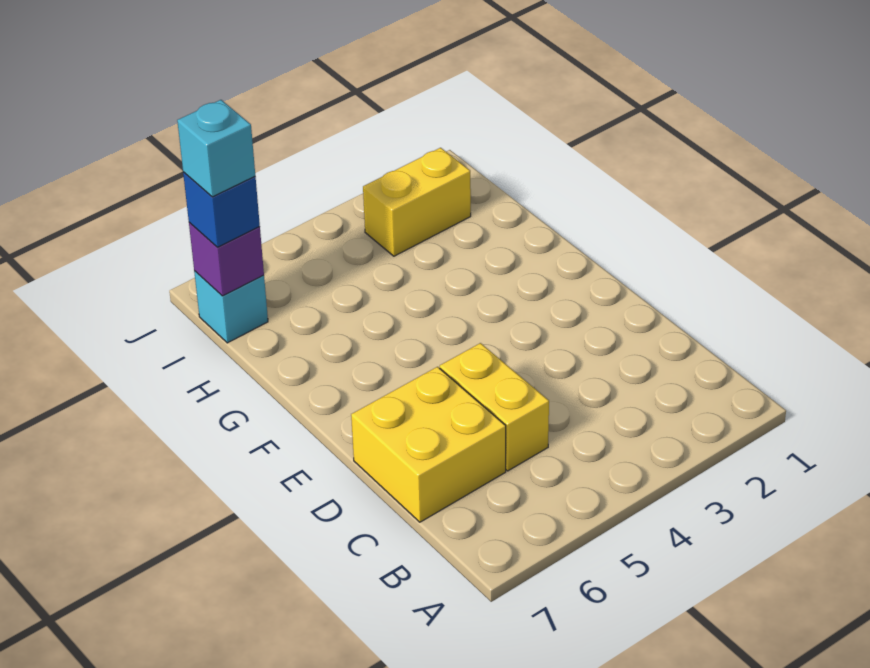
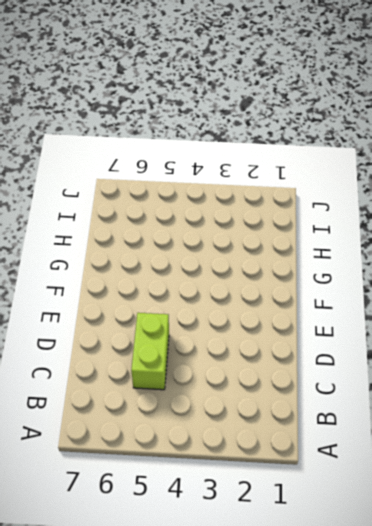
lime 1x2 brick [131,313,169,390] -> yellow 1x2 brick [440,343,549,471]
none -> yellow 2x2 brick [351,367,506,522]
none -> yellow 1x2 brick [363,148,471,256]

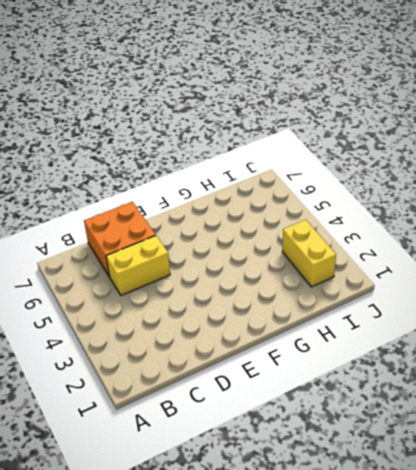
orange 2x2 brick [84,202,156,277] -> yellow 2x2 brick [351,367,506,522]
none -> cyan 1x1 brick [194,271,268,343]
none -> purple 1x1 brick [189,222,264,296]

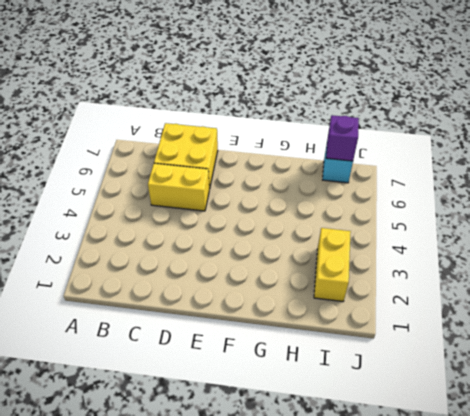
none -> blue 1x1 brick [183,172,260,247]
none -> cyan 1x1 brick [177,100,255,197]

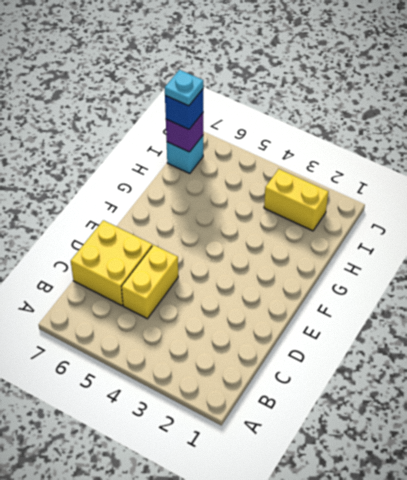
cyan 1x1 plate [165,70,203,106] -> cyan 1x1 brick [177,100,255,197]

